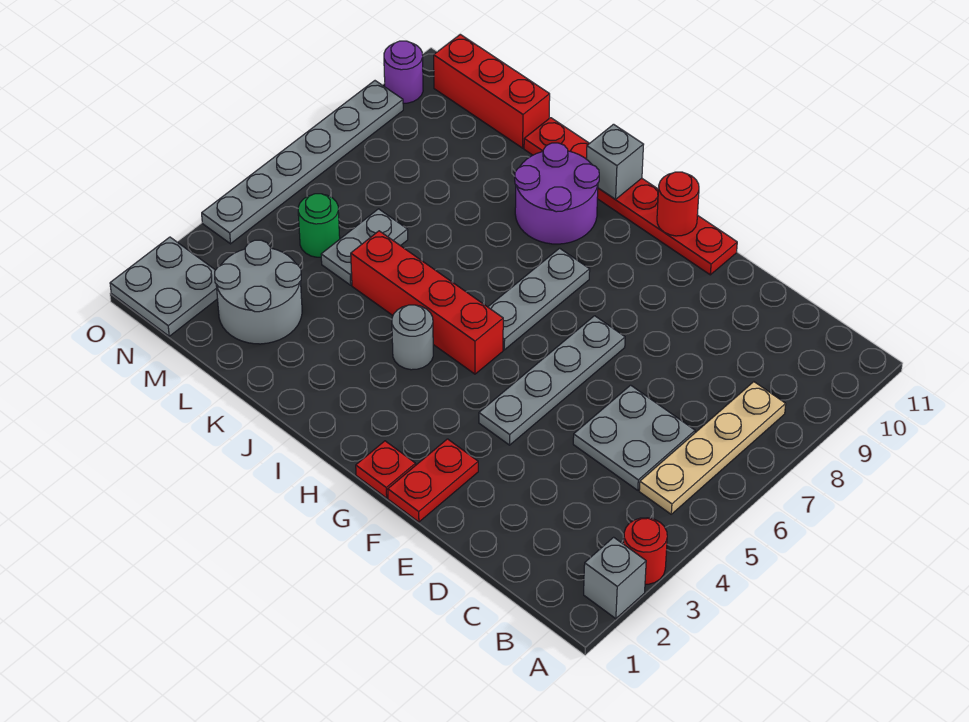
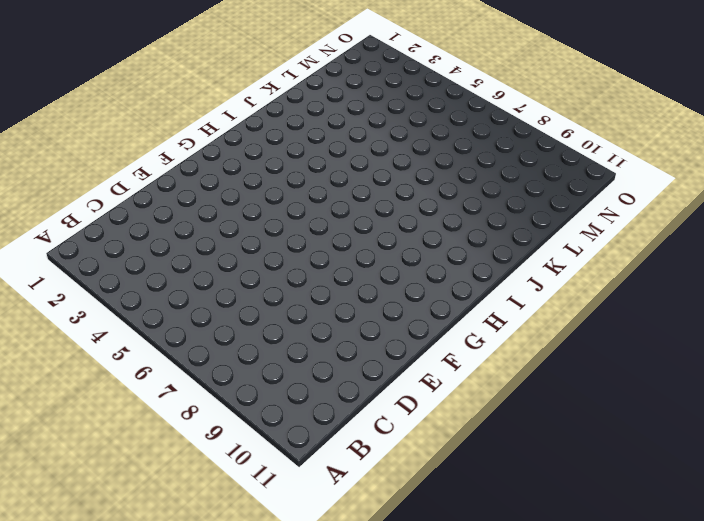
none -> grey 1x1 brick [584,537,646,619]
none -> red 1x1 round brick [624,518,667,584]
none -> tan 1x4 plate [639,382,786,514]

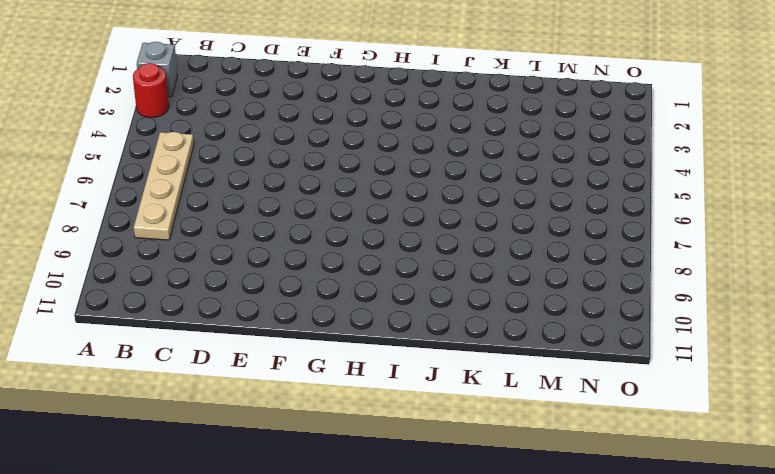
none -> grey 2x2 plate [573,385,695,490]
none -> red 1x2 plate [388,439,478,522]
none -> grey 1x4 plate [479,316,625,445]

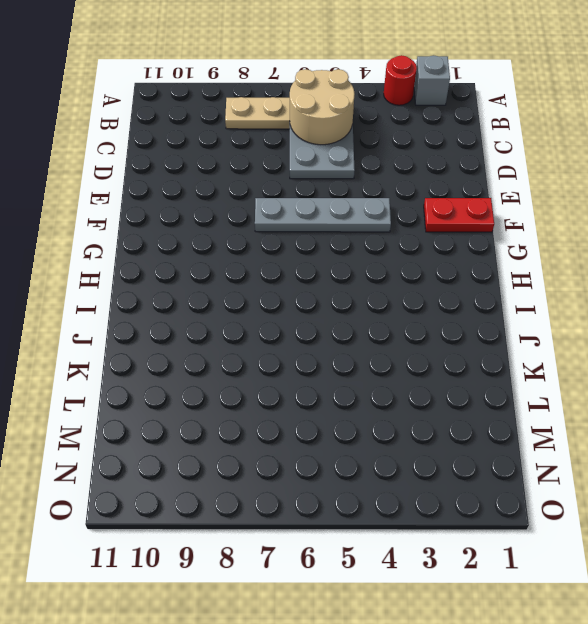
tan 2x2 round brick [290,69,355,145] -> none
none -> red 1x6 plate [524,118,737,275]
none -> red 1x1 plate [356,441,416,498]
none -> red 1x4 brick [351,231,503,374]

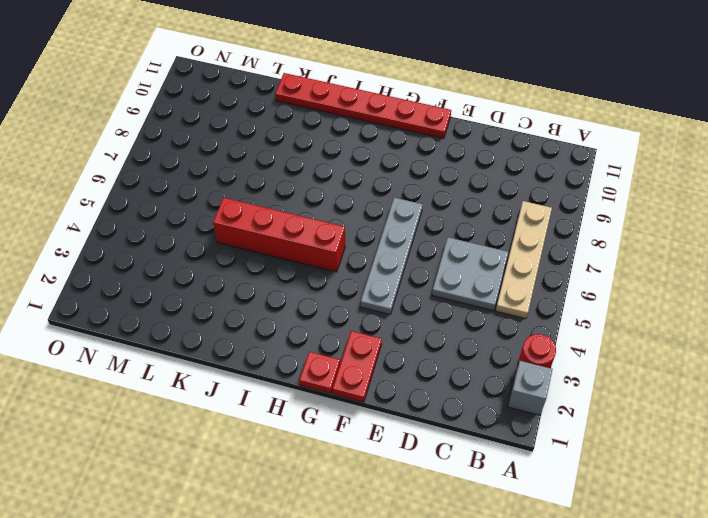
none -> grey 1x3 plate [488,248,590,350]
none -> grey 1x1 round brick [392,305,433,370]
none -> purple 2x2 round brick [515,143,599,244]

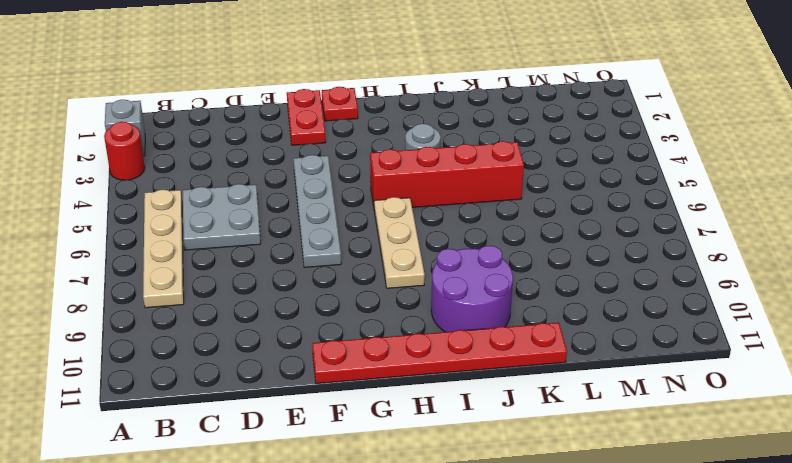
tan 1x3 plate [374,197,425,288] -> grey 1x3 plate [488,248,590,350]
none -> grey 2x2 round brick [215,240,302,344]
none -> grey 1x2 plate [321,209,408,285]
none -> red 1x3 brick [434,34,550,148]

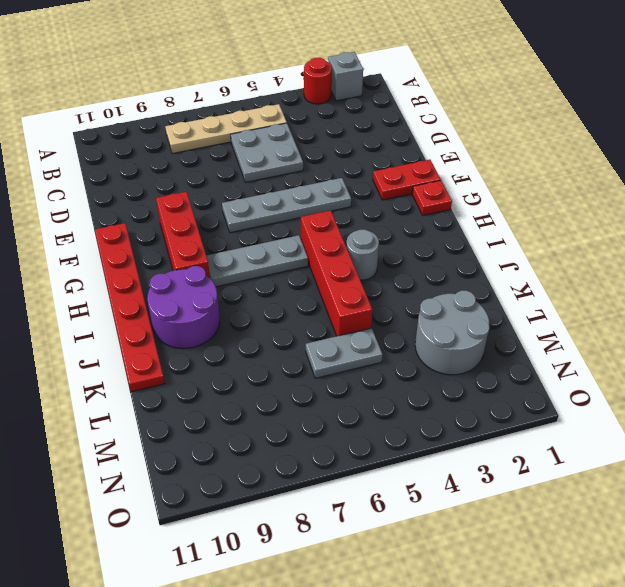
red 1x3 brick [156,192,210,278] -> red 1x3 brick moved to [434,34,550,148]
none -> green 1x1 round brick [298,194,340,257]
none -> grey 2x2 plate [110,237,217,336]
none -> grey 1x6 plate [202,81,403,244]

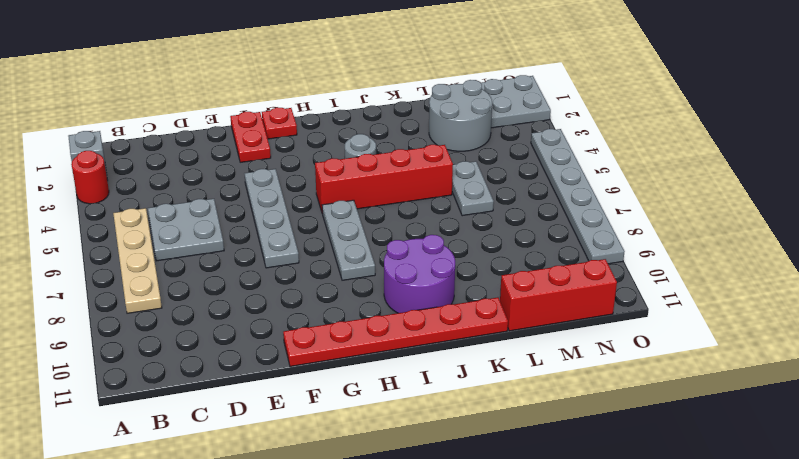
none -> green 1x1 round brick [298,194,340,257]
none -> purple 1x1 round brick [384,41,423,103]
none -> red 1x1 round brick [657,172,699,236]

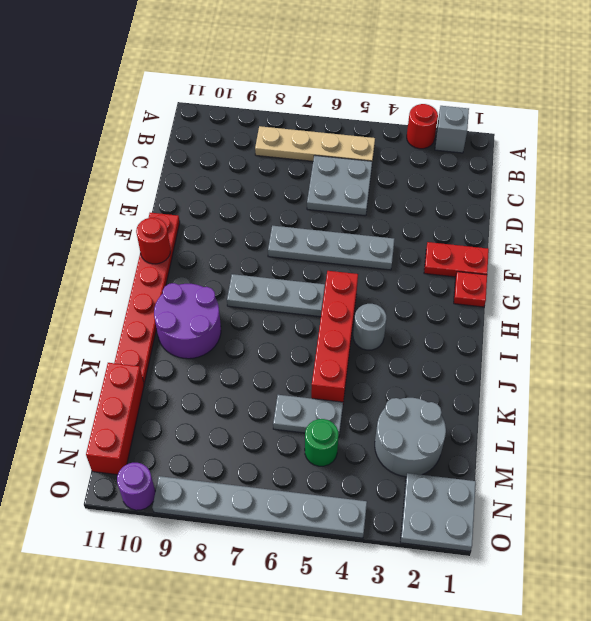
none -> grey 1x1 brick [586,124,644,199]

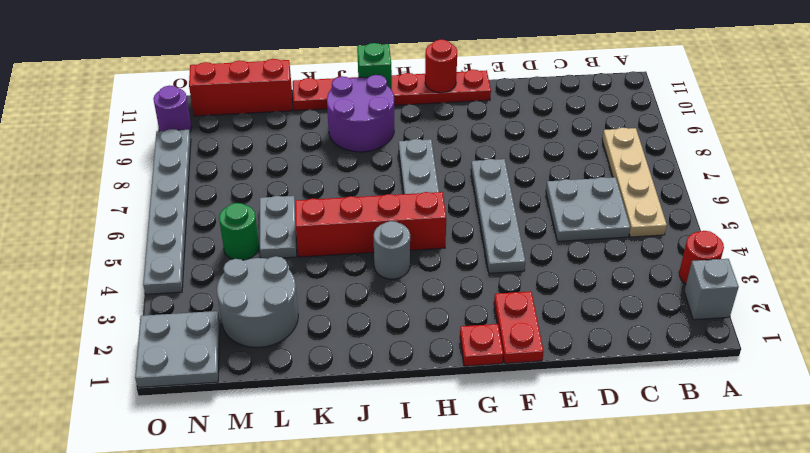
green 1x1 brick [357,43,392,90] -> grey 1x1 brick [586,124,644,199]

